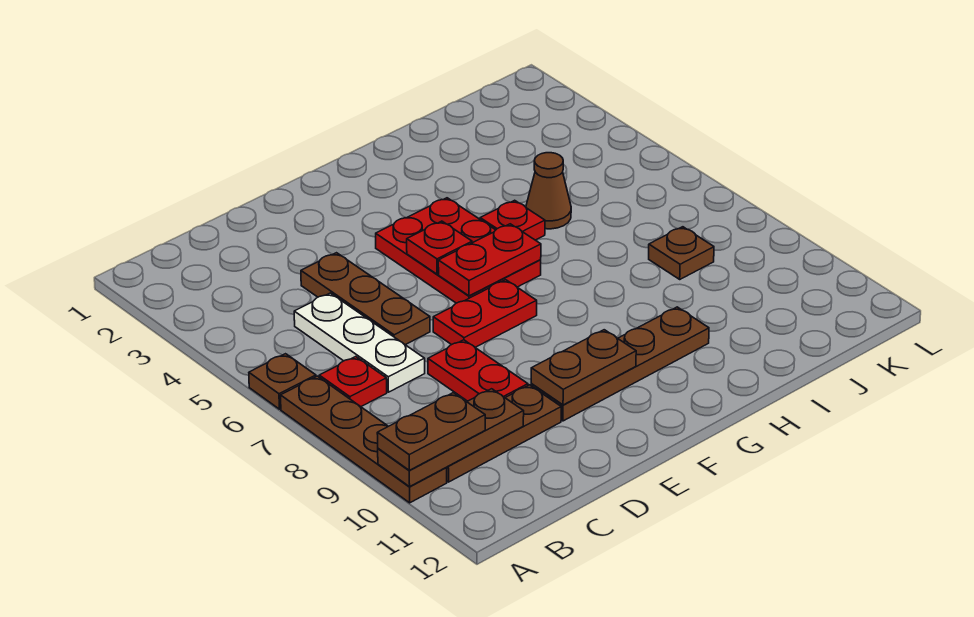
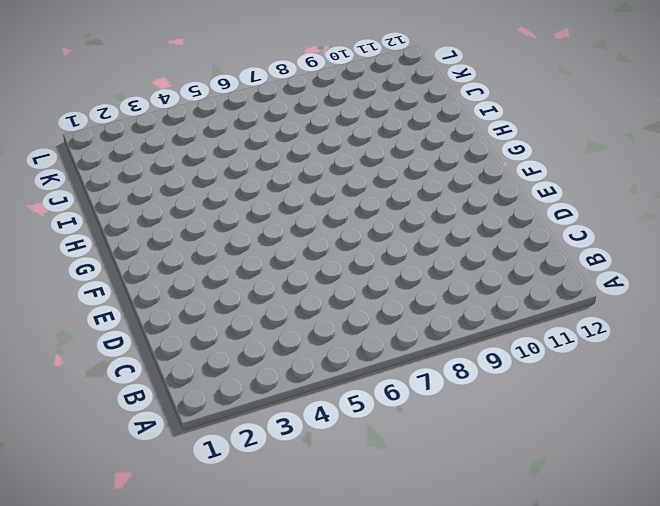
none -> brown 1x1 plate [249,354,316,409]
none -> brown 1x4 plate [281,376,447,503]
none -> red 1x1 plate [319,357,387,407]

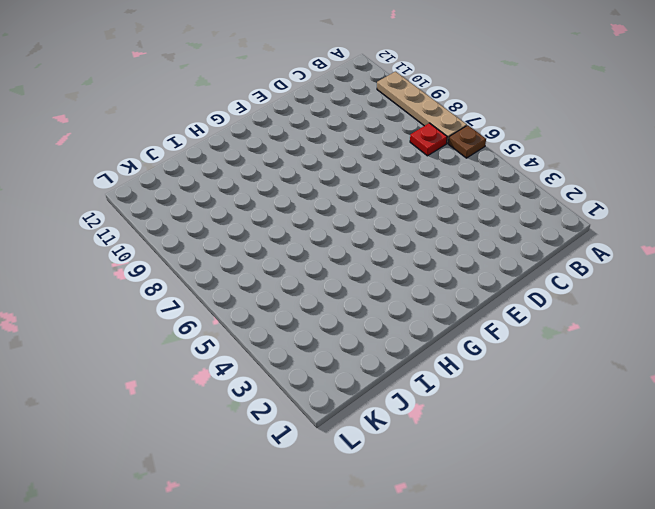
tan 1x4 plate [377,72,467,143] -> brown 1x4 plate [281,376,447,503]
none -> brown 1x3 plate [446,385,561,482]
none -> white 1x3 plate [294,293,425,392]
none -> brown 1x3 plate [301,253,430,345]

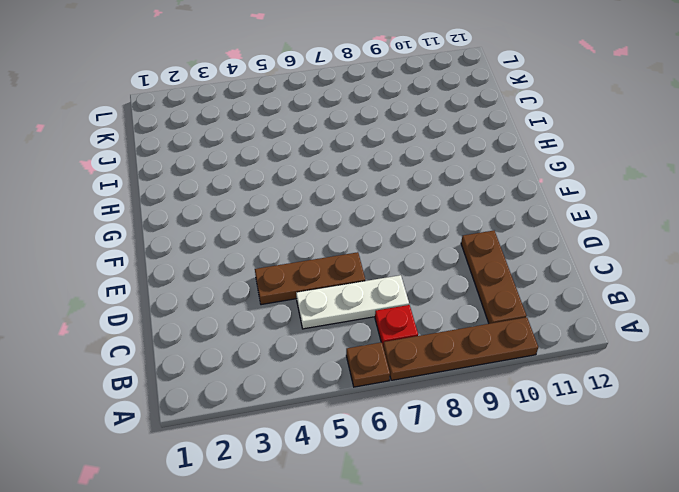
none -> red 1x2 plate [428,340,528,401]
none -> red 1x2 plate [433,280,537,347]
none -> brown 1x4 plate [531,307,709,421]

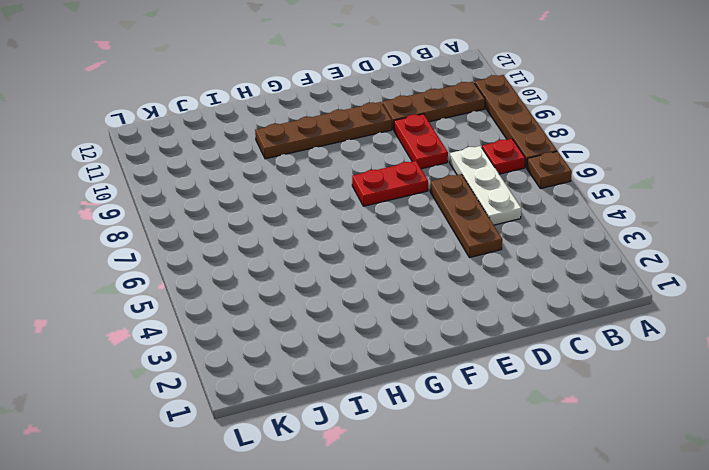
none -> red 2x3 plate [376,198,541,303]
none -> red 1x1 plate [480,200,545,240]
none -> brown 1x1 cone [526,153,571,229]

